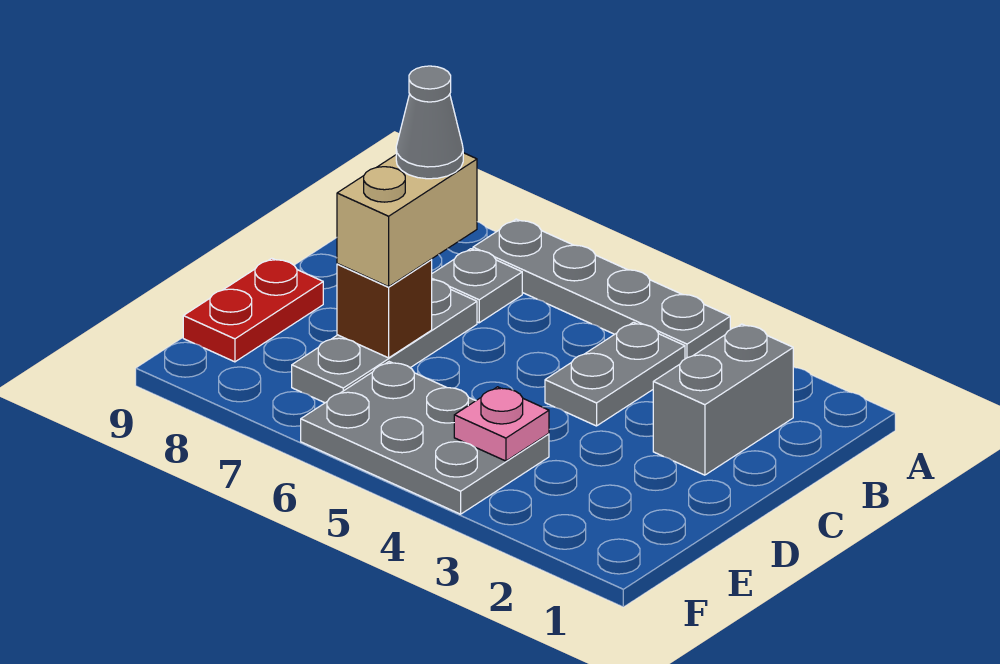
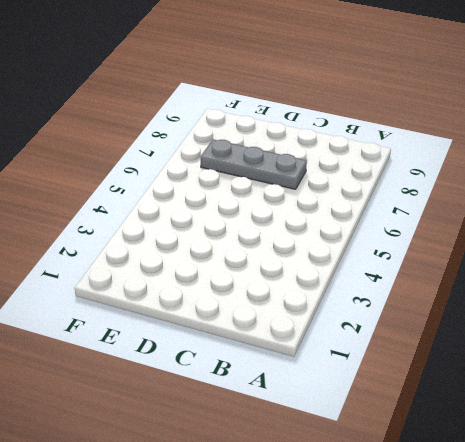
none -> grey 1x4 plate [473,219,730,359]
none -> grey 1x2 brick [653,324,793,475]

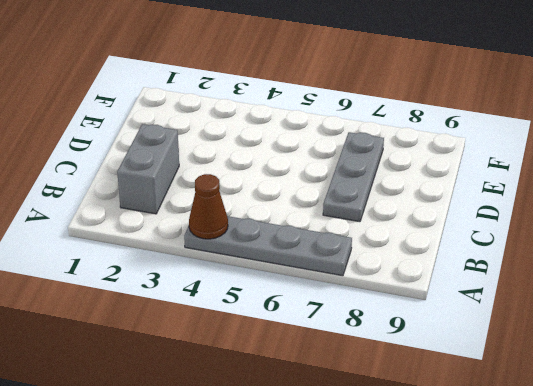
brown 1x1 cone [189,174,228,239] -> none
none -> grey 1x2 plate [545,322,685,426]
none -> grey 1x1 plate [432,249,522,323]

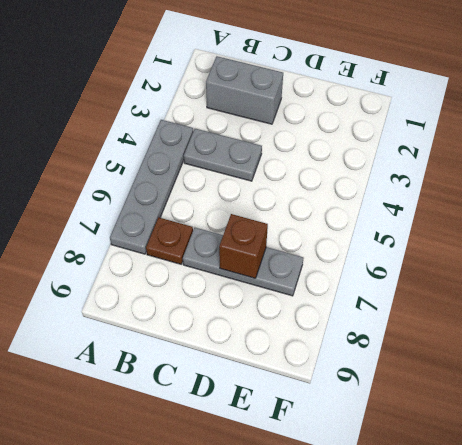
brown 1x1 plate [146,217,193,264] -> grey 1x1 plate [432,249,522,323]
none -> red 1x2 plate [183,258,323,362]
none -> grey 2x3 plate [301,362,549,514]

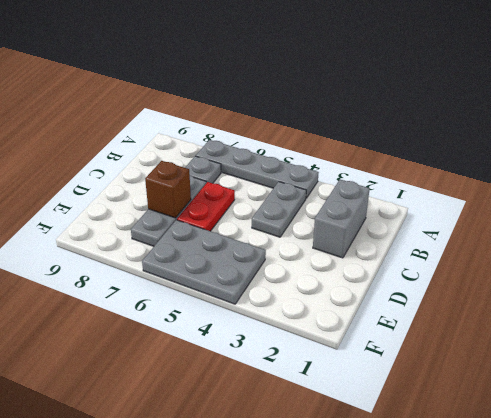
red 1x2 plate [177,182,235,231] -> red 1x2 plate moved to [183,258,323,362]
none -> pink 1x1 plate [454,387,549,461]
none -> tan 1x2 brick [337,153,477,287]

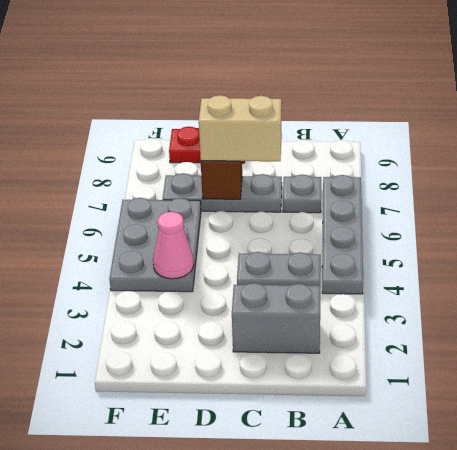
pink 1x1 cone [153,212,194,279] -> pink 1x1 plate [454,387,549,461]
none -> grey 1x1 cone [396,66,463,179]

